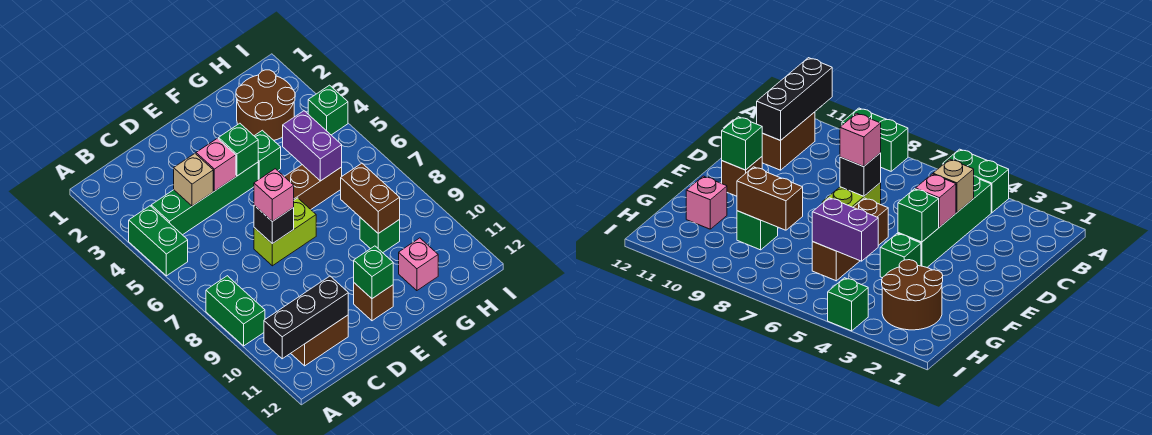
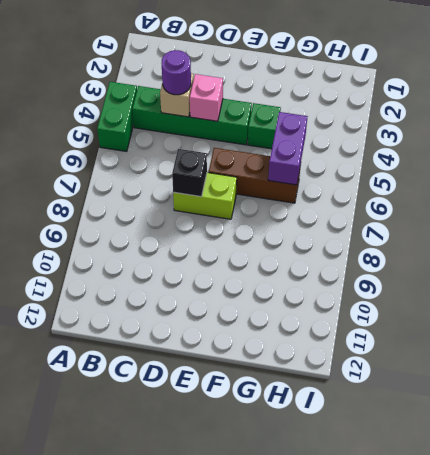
purple 1x1 round brick [162,50,191,95] -> none
none -> green 1x2 brick [206,276,265,346]
none -> brown 1x2 brick [291,315,348,366]
none -> brown 1x1 brick [354,283,393,321]

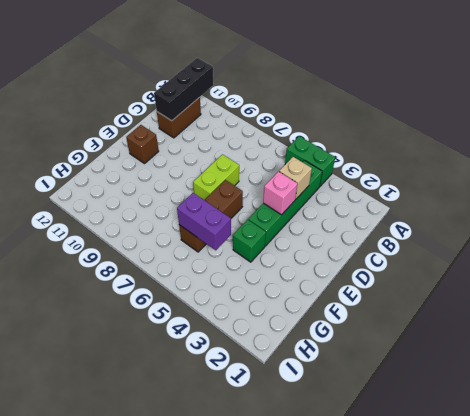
none -> green 1x2 brick [206,276,265,346]
none -> brown 2x2 round brick [236,70,295,140]
none -> green 1x1 brick [360,217,400,253]

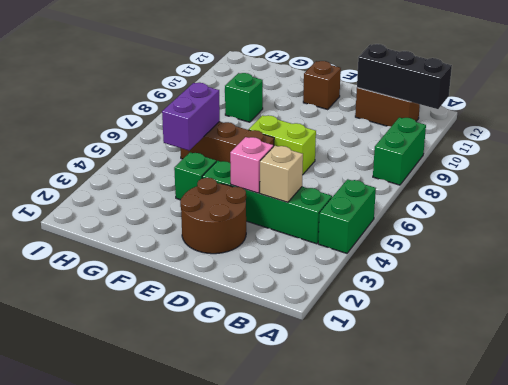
brown 2x2 round brick [180,178,246,254] -> brown 2x2 round brick moved to [236,70,295,140]
none -> pink 1x1 brick [399,238,438,291]
none -> green 1x1 brick [308,85,348,135]
none -> black 1x1 brick [254,205,294,244]

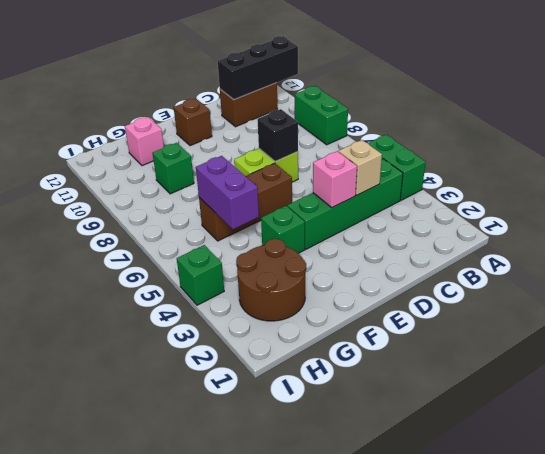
none -> green 1x1 brick [219,123,258,176]
none -> green 1x1 brick [354,246,393,299]
none -> brown 1x2 brick [341,163,400,233]

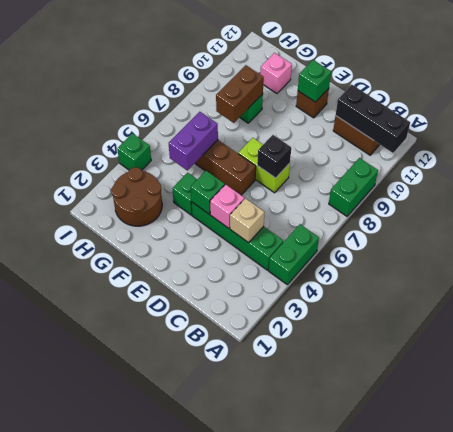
none -> pink 1x1 brick [254,169,294,221]

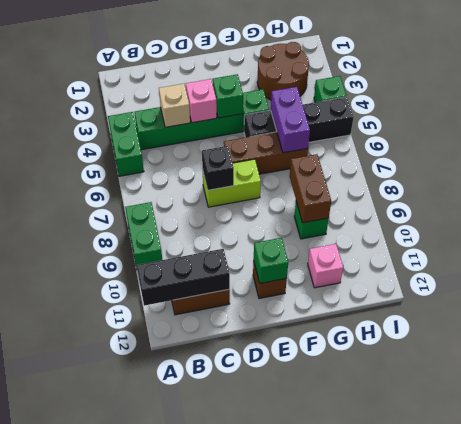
black 1x4 brick [244,97,354,142] -> none
none -> pink 1x1 brick [254,169,294,221]

